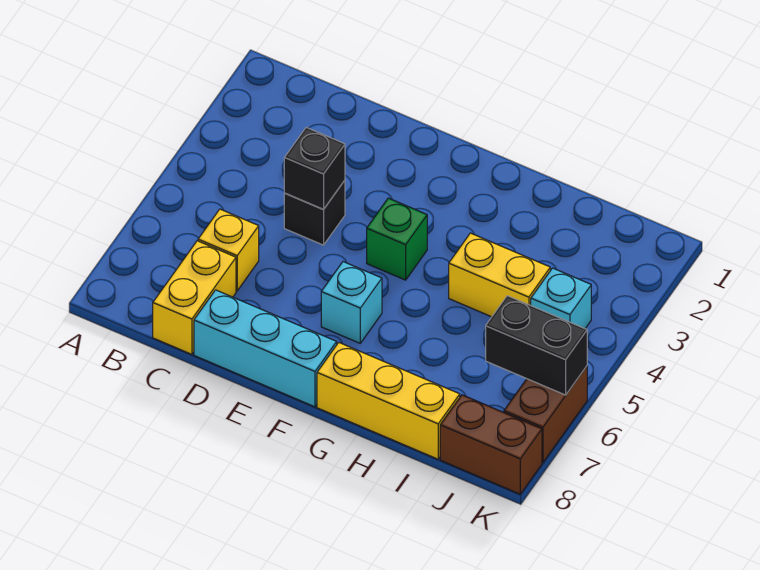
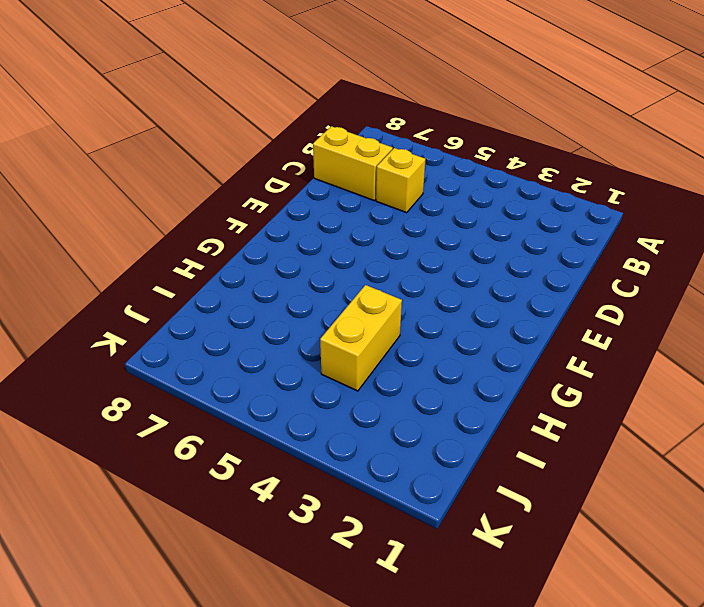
none -> black 1x1 brick [284,180,345,245]
none -> cyan 1x3 brick [194,290,337,407]
none -> green 1x1 brick [367,198,427,280]

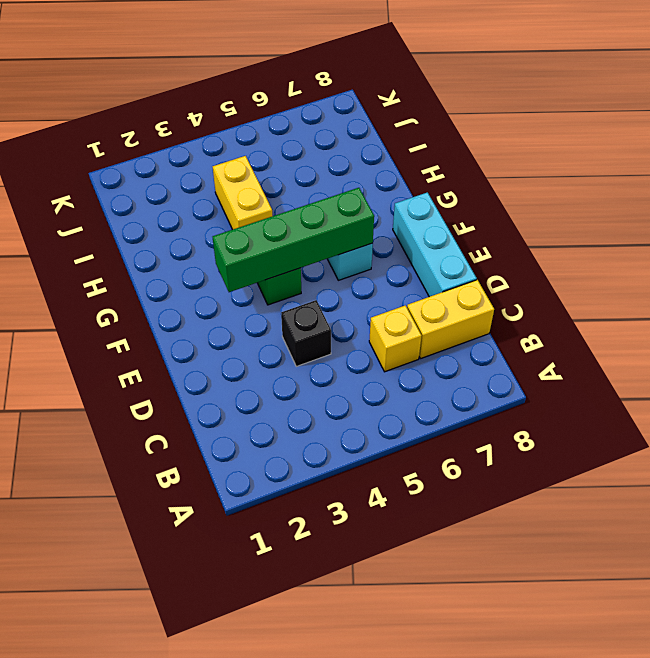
green 1x4 brick [213,188,374,292] -> none
none -> yellow 1x3 brick [317,343,460,459]
none -> cyan 1x1 brick [531,268,591,328]
none -> brown 1x2 brick [440,395,542,494]

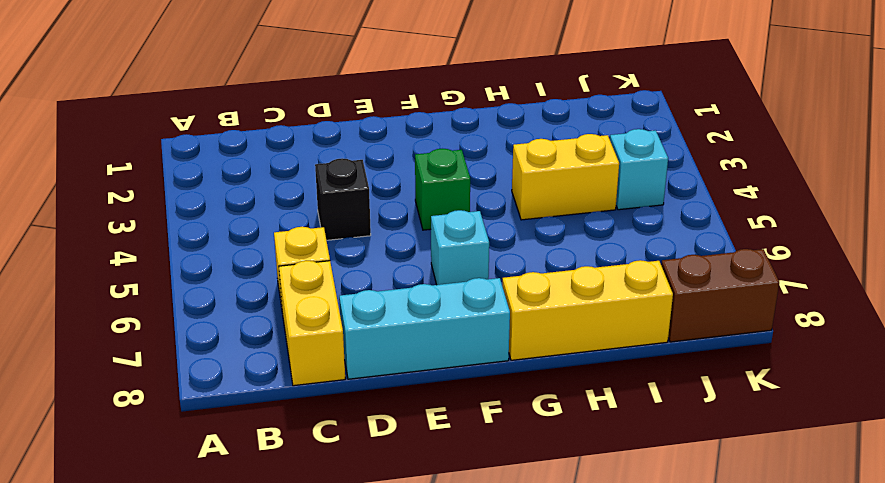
none -> brown 1x2 brick [504,366,587,462]
none -> black 1x1 brick [284,127,345,209]
none -> black 1x2 brick [486,296,587,395]

